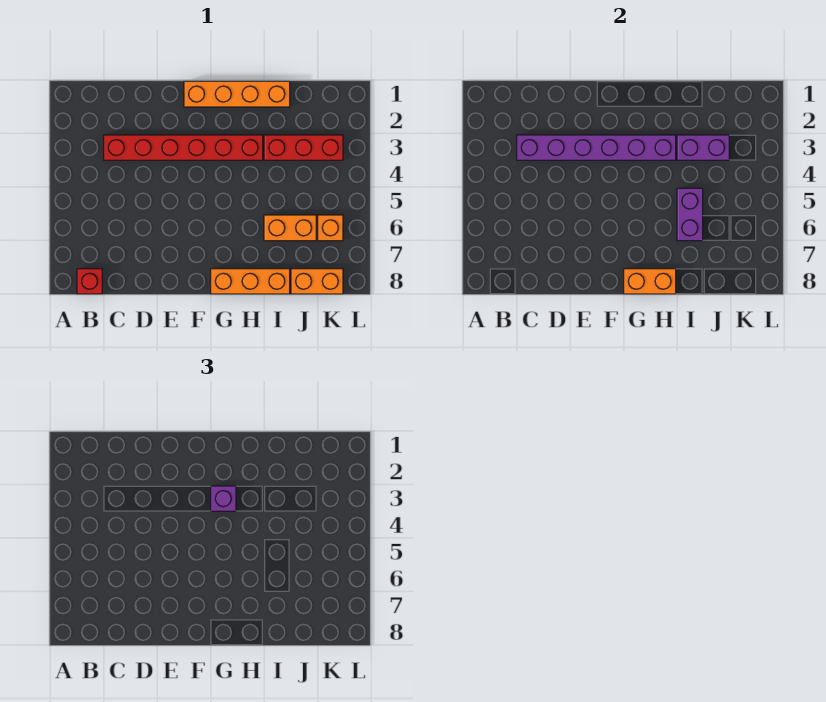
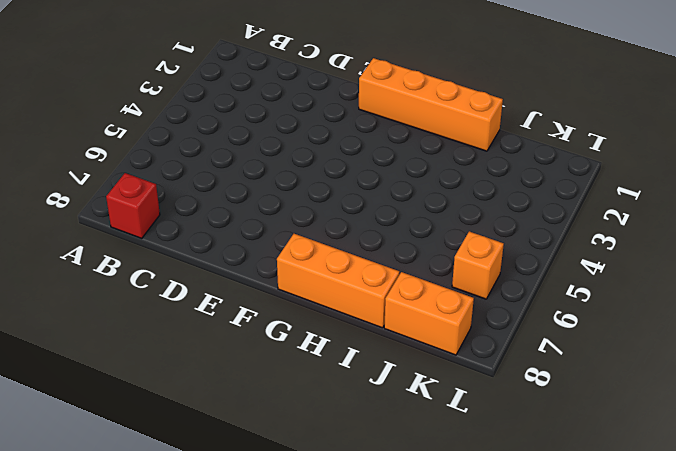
none -> red 1x6 brick [104,135,263,160]
none -> red 1x3 brick [264,135,343,160]
none -> orange 1x2 brick [264,215,316,241]

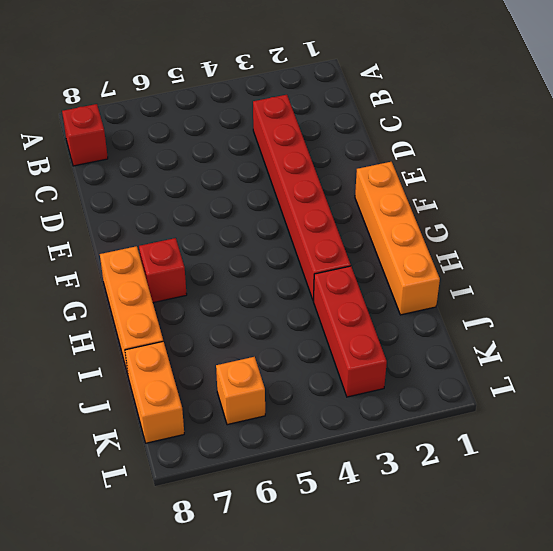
red 1x1 brick [139,238,187,303] -> none
none -> orange 1x2 brick [264,215,316,241]
none -> purple 1x6 brick [517,135,676,160]
none -> orange 1x2 brick [624,269,676,294]

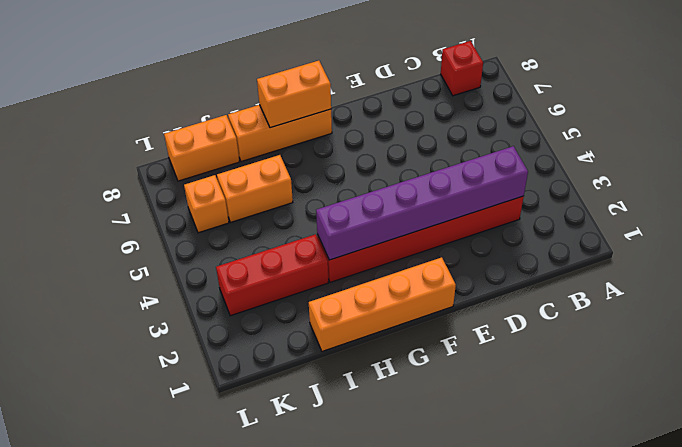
none -> purple 1x2 brick [677,135,729,160]
none -> purple 1x2 brick [677,188,703,241]
none -> purple 1x1 brick [211,486,236,511]

